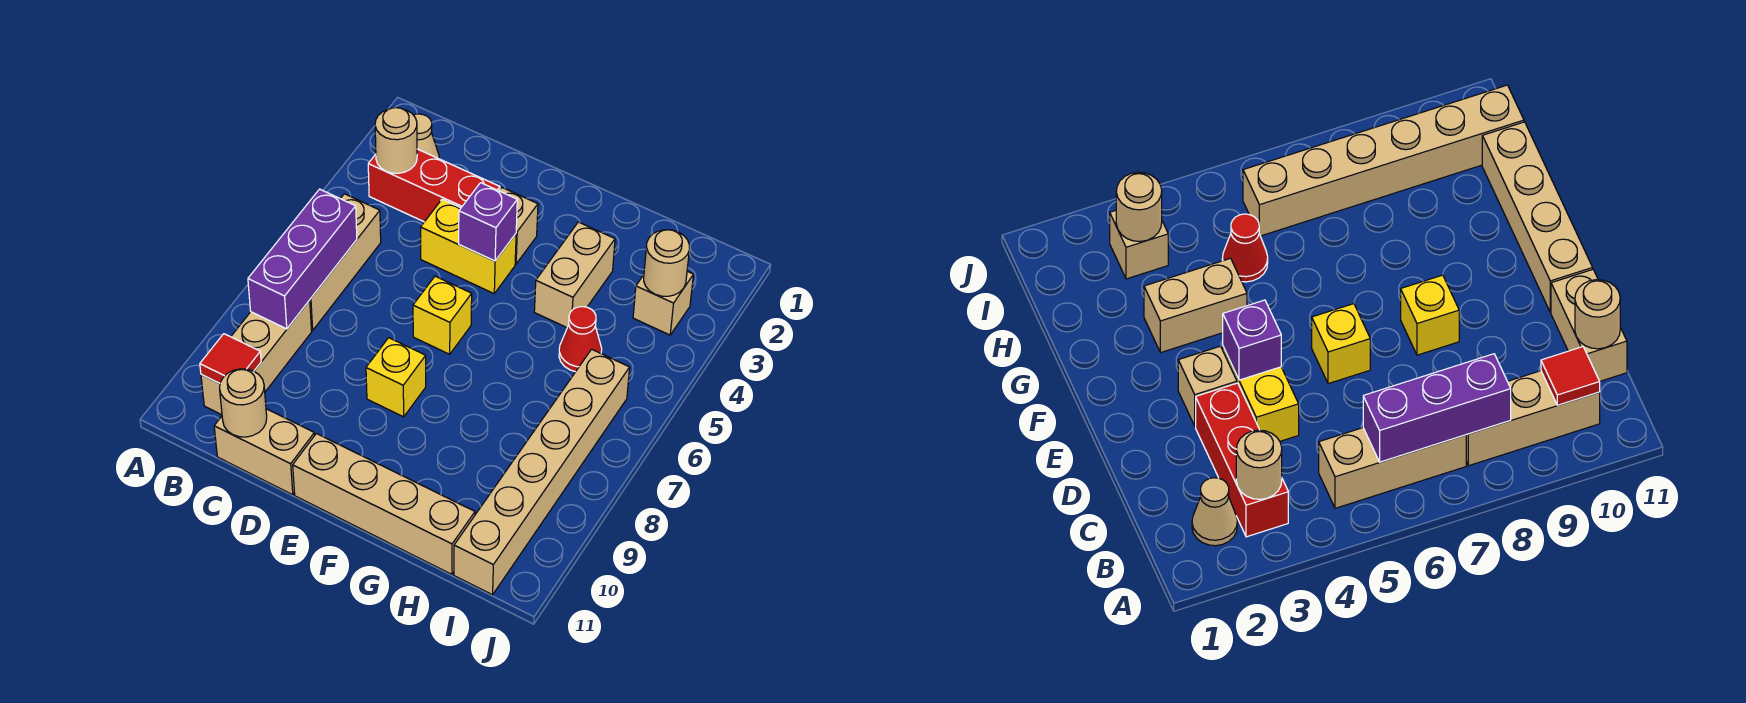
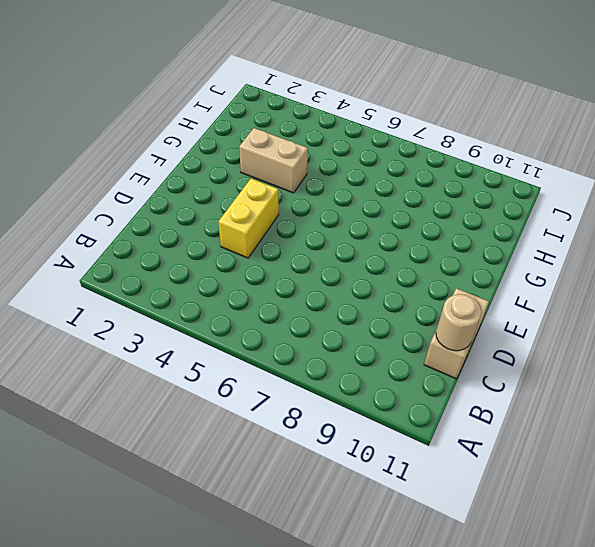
none -> tan 1x1 cone [414,114,439,159]
none -> red 1x3 brick [368,149,500,222]
none -> tan 1x3 brick [310,194,381,330]

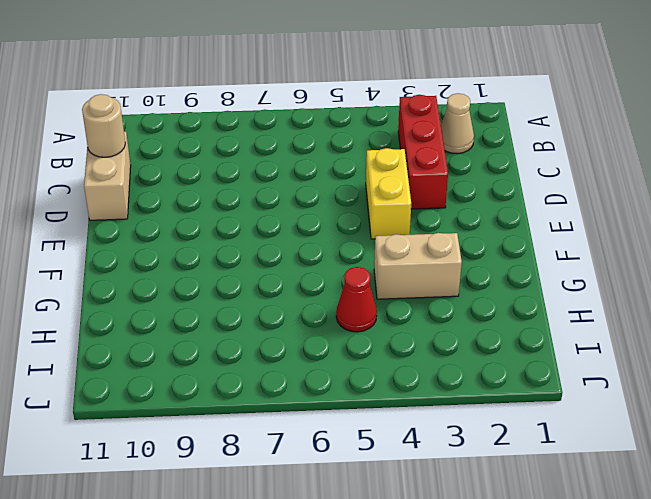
none -> tan 1x3 brick [310,194,381,330]
none -> tan 1x3 brick [201,300,312,415]
none -> tan 1x1 brick [499,188,538,264]

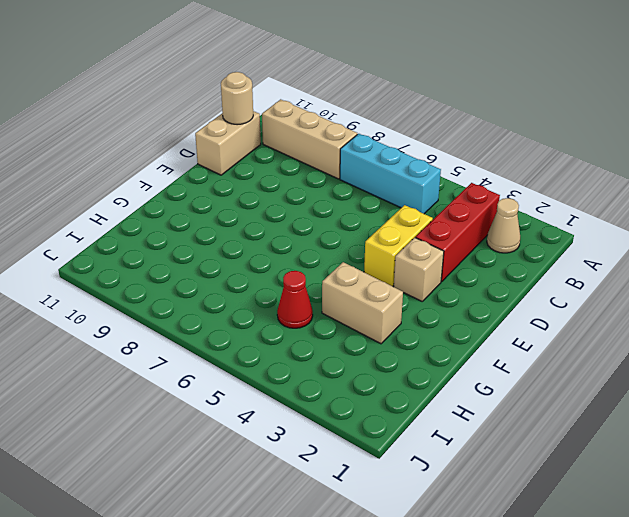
cyan 1x3 brick [340,134,441,214] -> tan 1x3 brick [310,194,381,330]
none -> yellow 1x1 brick [413,276,472,354]
none -> yellow 1x1 brick [366,338,426,417]
none -> tan 1x4 brick [293,434,475,574]

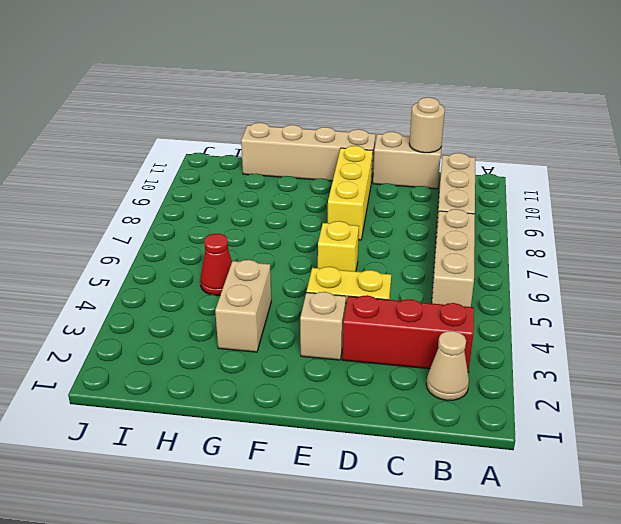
yellow 1x3 brick [328,146,373,240] -> yellow 1x1 brick [366,338,426,417]
none -> tan 1x1 brick [633,271,693,335]
none -> tan 1x6 brick [454,349,630,595]
none -> tan 1x1 round brick [375,108,417,173]

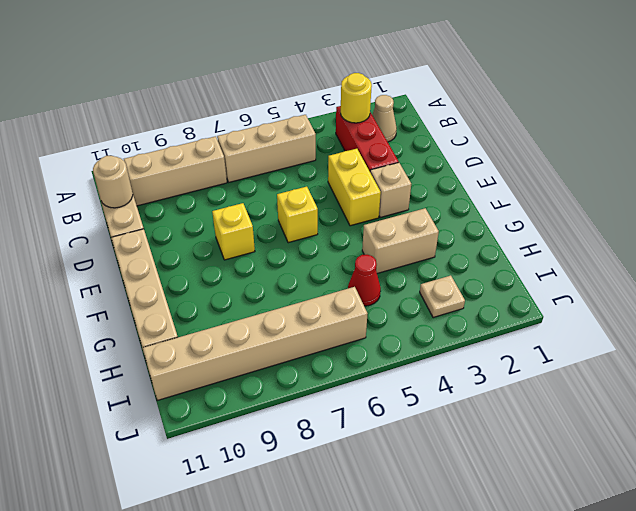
yellow 1x1 round brick [341,73,372,123] -> tan 1x1 round brick [375,108,417,173]
tan 1x1 plate [420,275,465,318] -> tan 1x1 brick [633,271,693,335]
none -> purple 1x3 brick [248,189,357,329]
none -> red 1x1 tile [200,334,261,383]
none -> purple 1x1 brick [459,183,517,261]

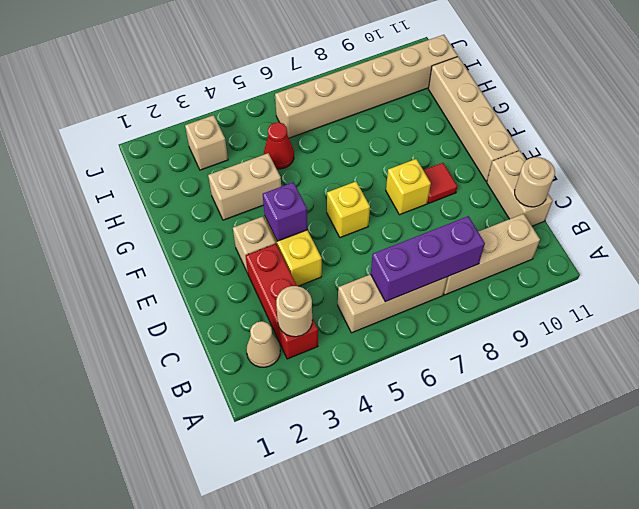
red 1x1 tile [423,163,457,203] -> red 1x1 tile moved to [200,334,261,383]
none -> tan 1x1 round brick [644,230,689,296]

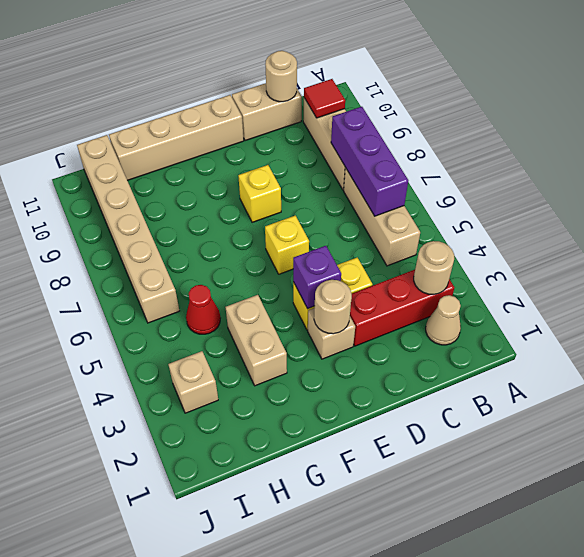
tan 1x1 round brick [314,280,352,334] -> tan 1x1 round brick moved to [644,230,689,296]

